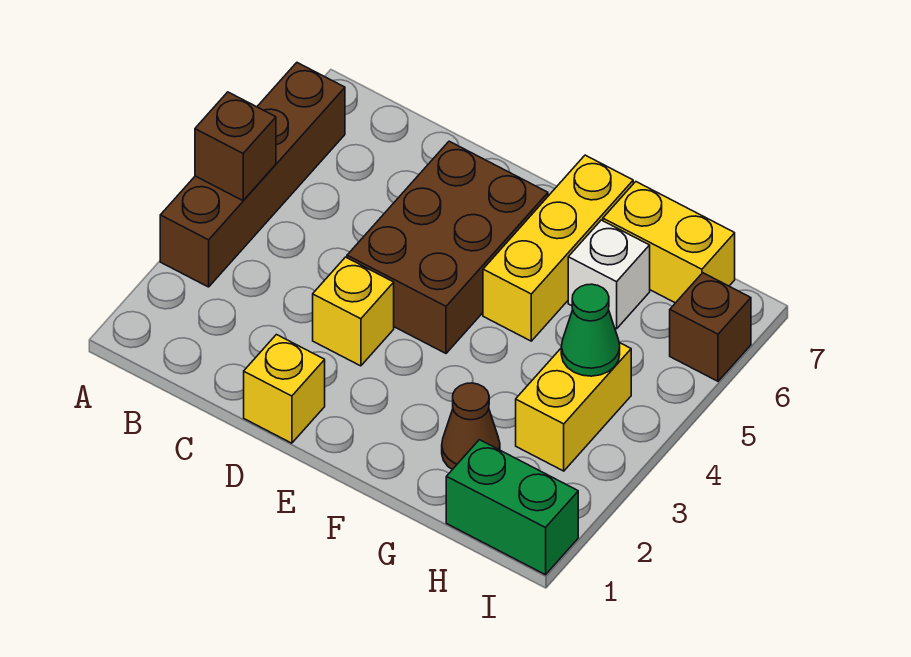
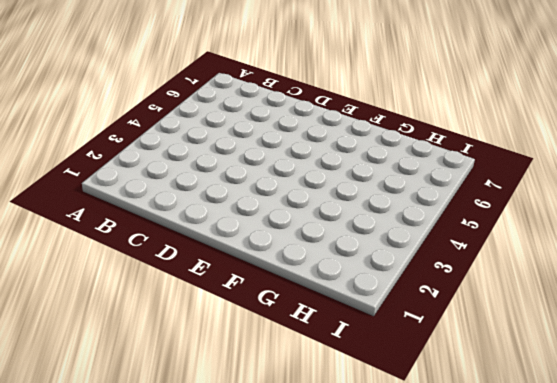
none -> brown 1x4 brick [160,63,345,287]
none -> yellow 1x1 brick [244,335,325,443]
none -> yellow 1x1 brick [313,257,394,366]

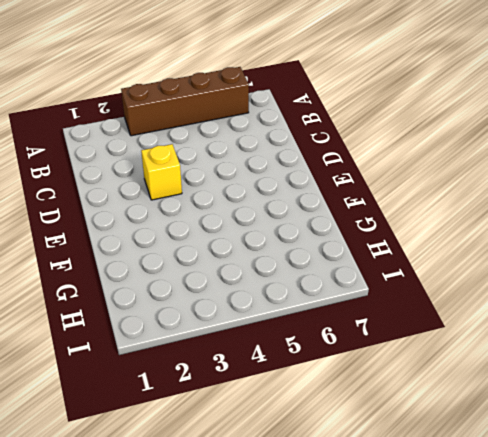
none -> yellow 1x1 brick [244,335,325,443]
none -> brown 2x3 brick [347,141,548,353]
none -> yellow 1x3 brick [483,155,633,341]

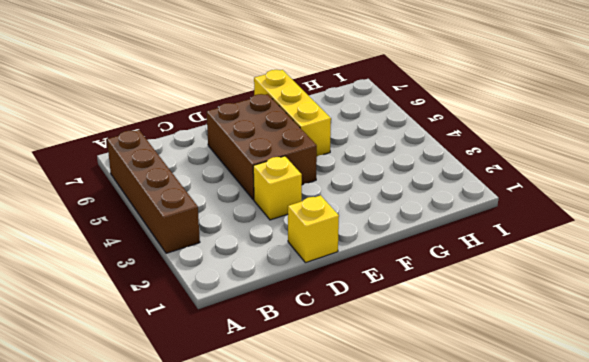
none -> brown 1x1 cone [442,383,500,470]
none -> white 1x1 brick [568,220,650,329]
none -> yellow 1x2 brick [603,182,735,303]

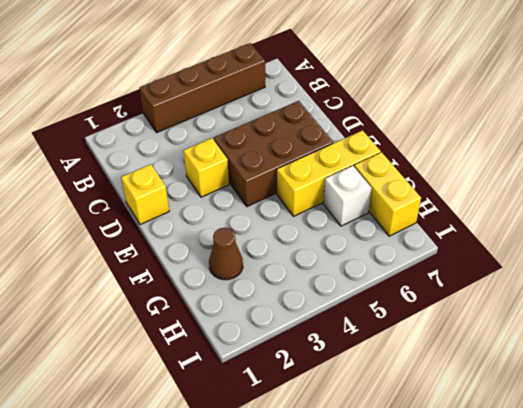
none -> green 1x2 brick [446,440,578,575]
none -> yellow 1x2 brick [516,343,631,471]
none -> brown 1x1 brick [670,273,751,381]

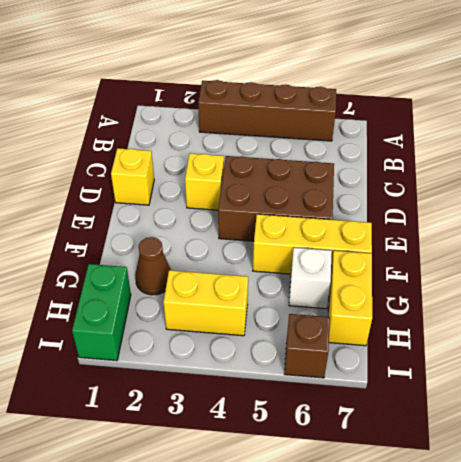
none -> brown 1x1 brick [195,92,276,201]
none -> green 1x1 cone [561,284,620,376]

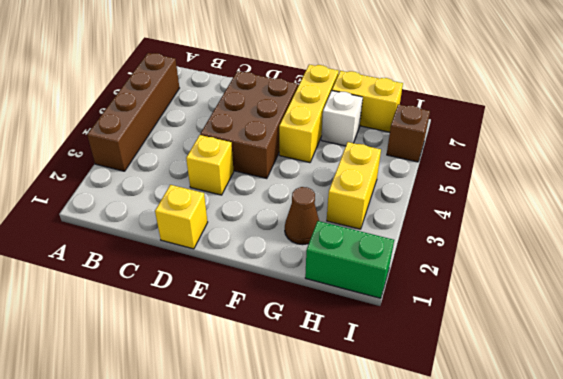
none -> brown 1x1 brick [195,92,276,201]
none -> green 1x1 cone [561,284,620,376]

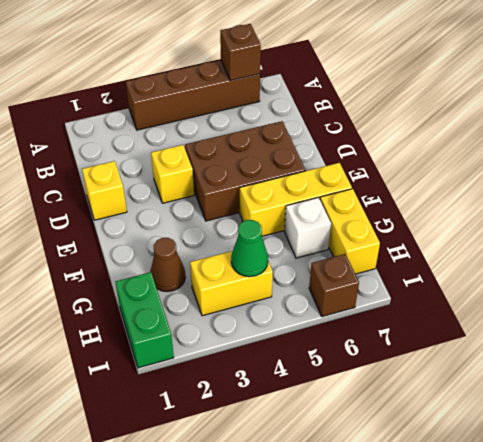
brown 1x1 brick [220,24,261,81] -> brown 1x1 brick moved to [195,92,276,201]

